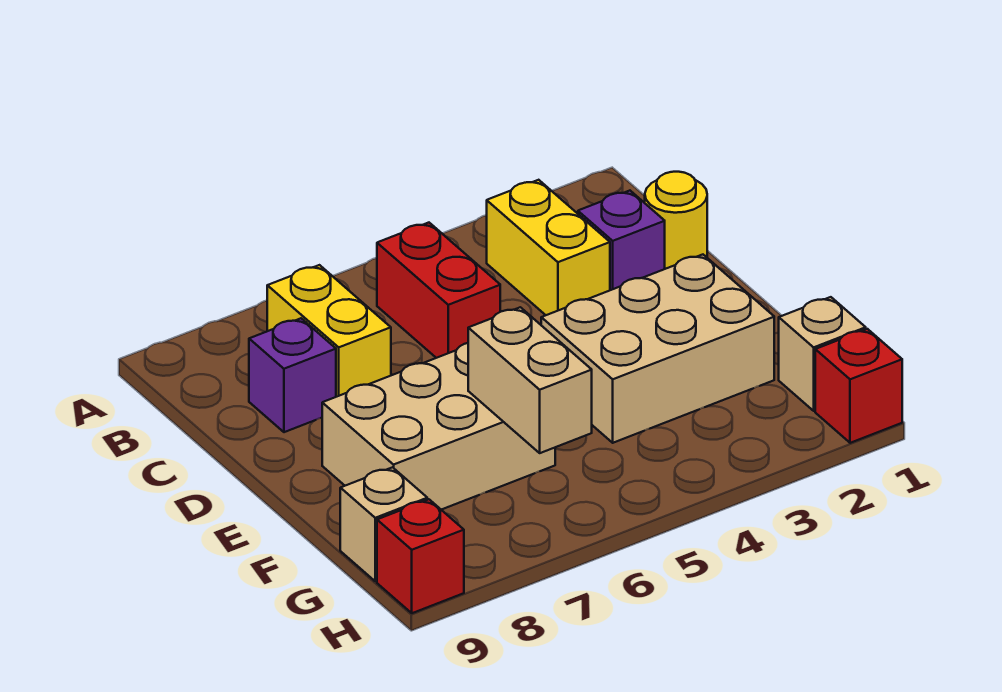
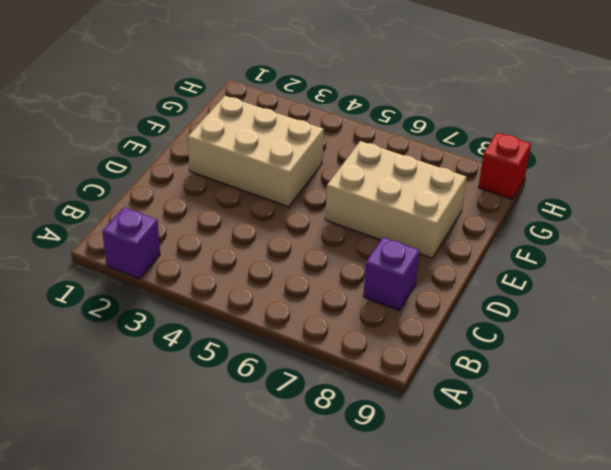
purple 1x1 brick [102,207,160,279] -> purple 1x1 brick moved to [578,191,665,290]
none -> yellow 1x2 brick [487,180,610,315]
none -> red 1x2 brick [377,223,500,358]
none -> yellow 1x2 brick [267,265,391,397]

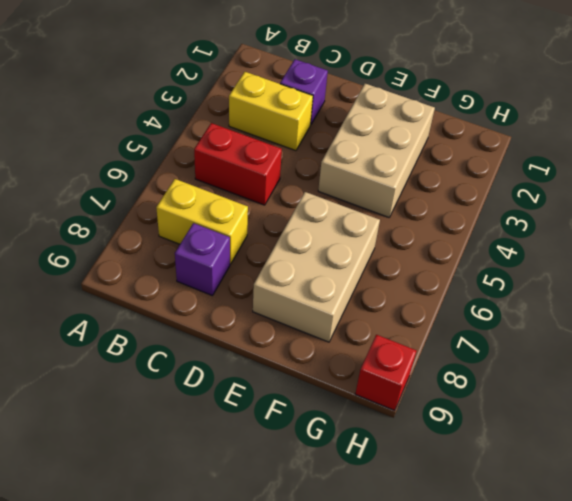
none -> yellow 1x1 round brick [645,172,707,269]
none -> tan 1x1 brick [779,297,866,411]
none -> tan 1x1 brick [340,467,427,581]

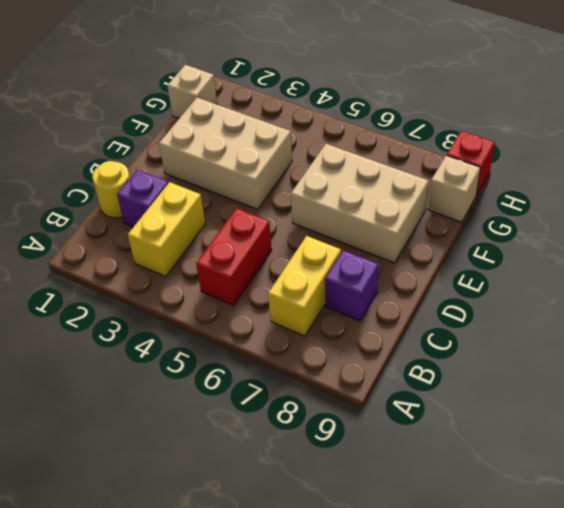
none -> red 1x1 brick [815,329,902,443]
none -> tan 1x2 brick [468,307,592,453]

